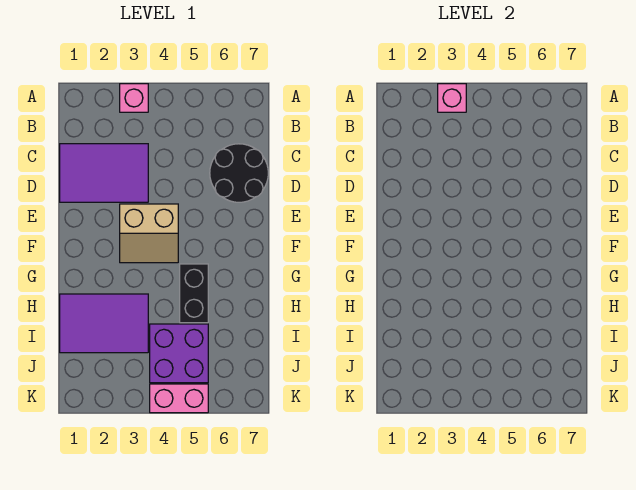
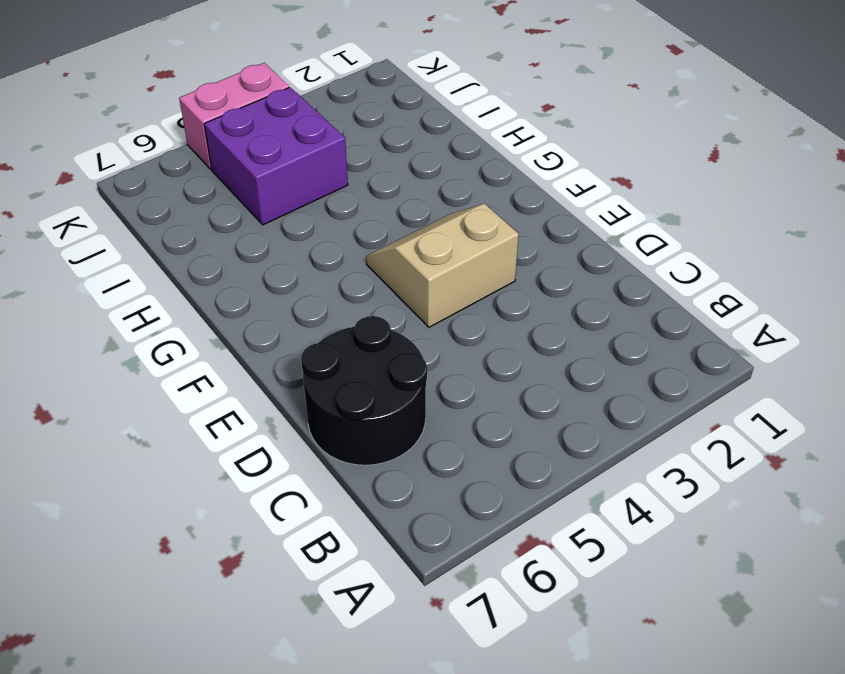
none -> pink 1x1 brick [120,84,148,112]
none -> purple 2x3 tile [60,144,148,202]

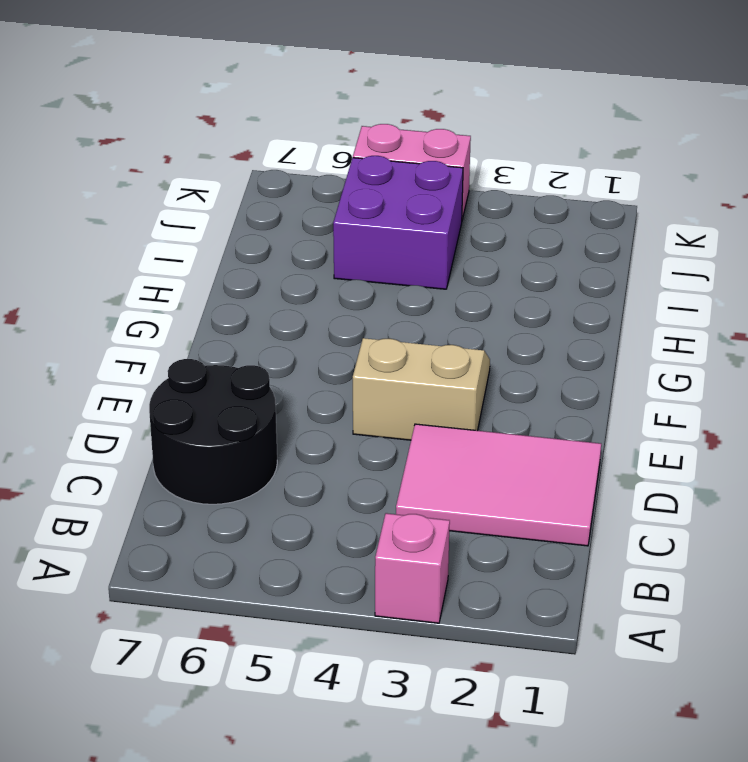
pink 2x3 tile [396,424,601,546] -> purple 2x3 tile [60,144,148,202]
none -> black 1x2 brick [180,264,208,323]
none -> purple 2x3 tile [60,294,148,353]

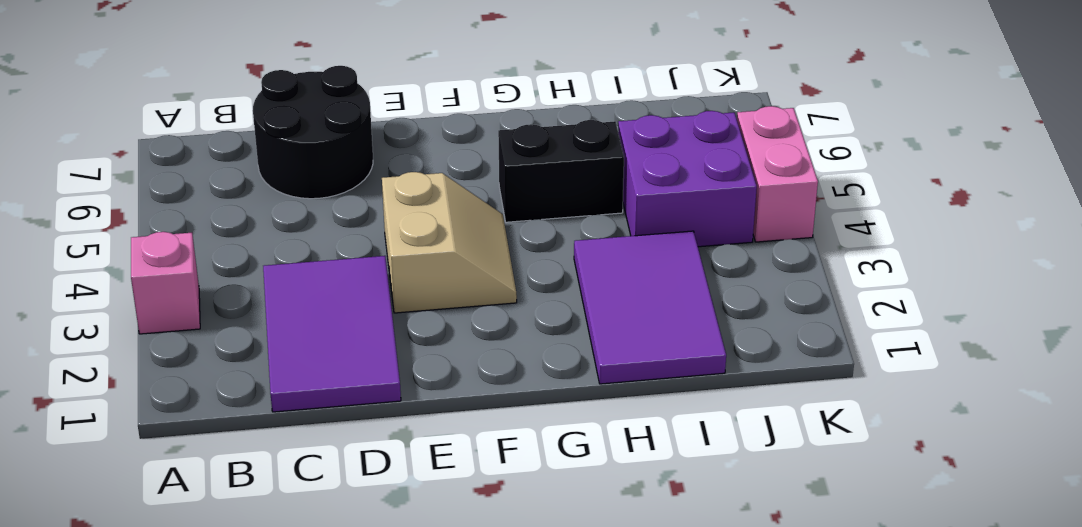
none -> pink 1x1 brick [438,84,466,112]

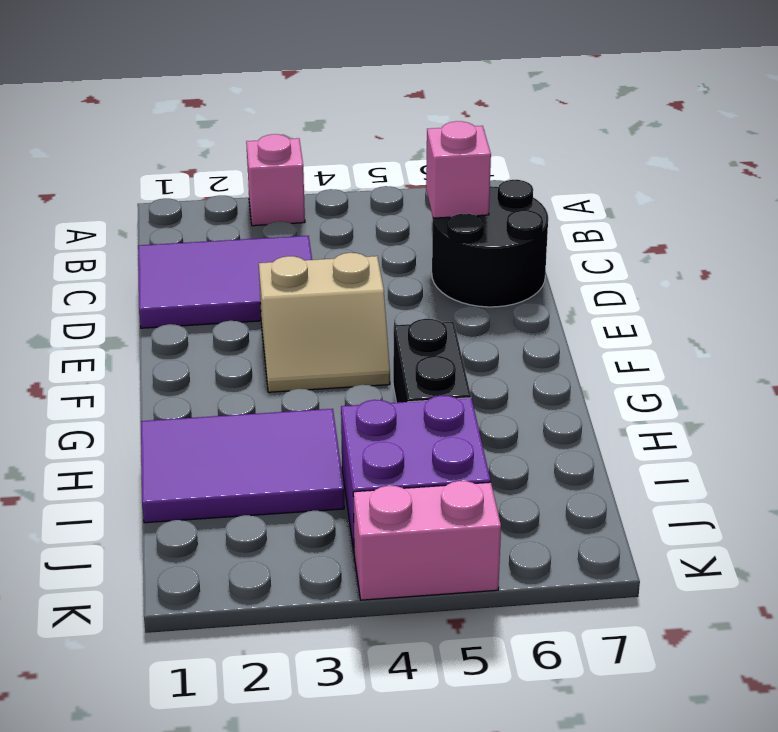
pink 1x1 brick [426,121,491,218] -> pink 1x1 brick moved to [438,84,466,112]

